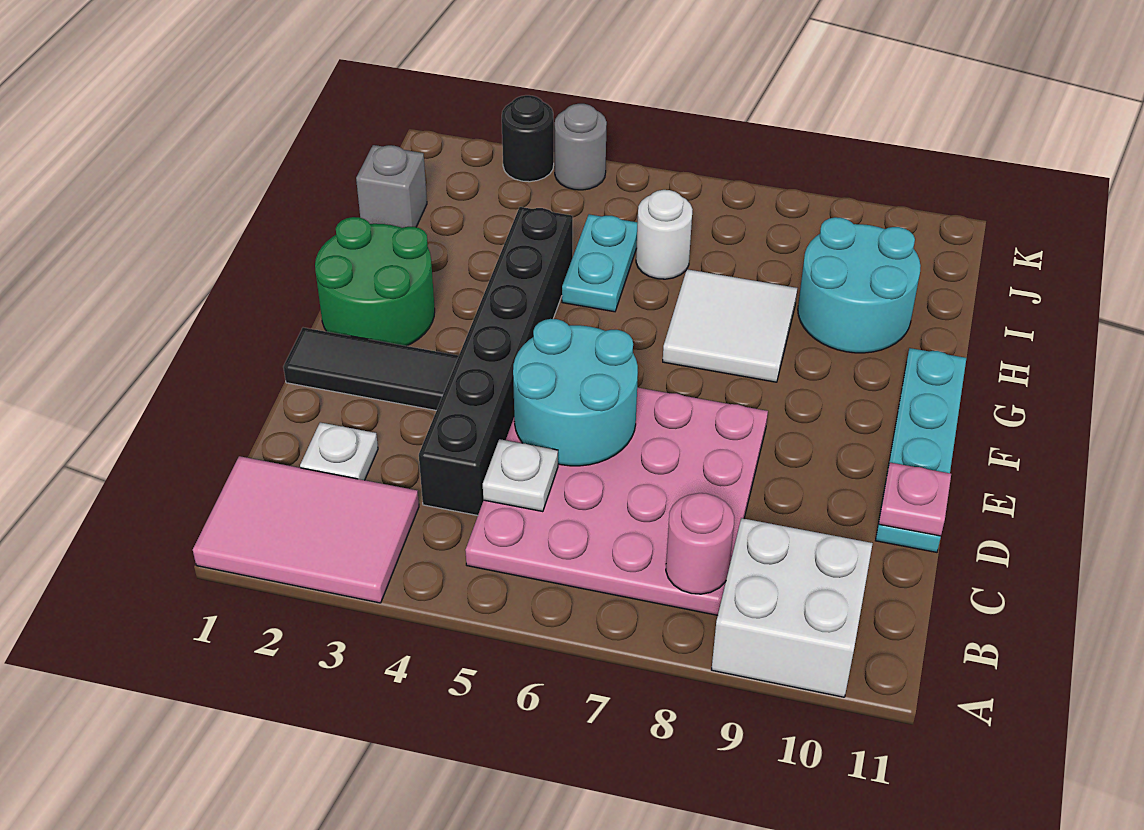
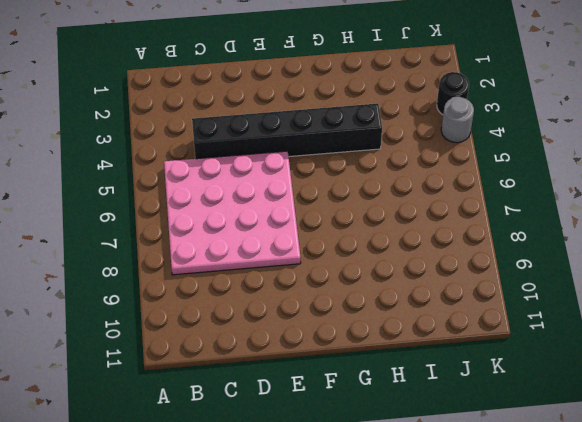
none -> pink 2x3 tile [193,456,419,603]
none -> white 2x2 brick [712,518,873,697]
none -> white 1x1 plate [300,422,378,480]

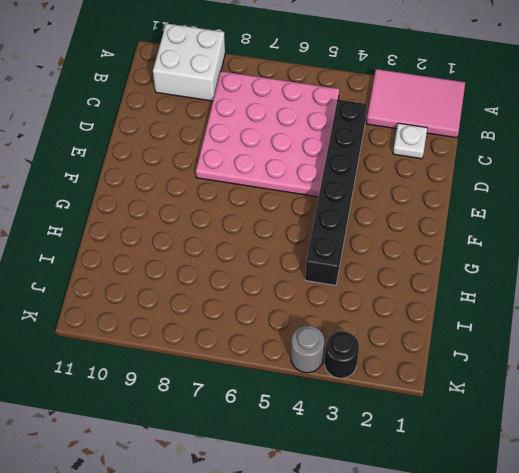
none -> cyan 1x4 plate [875,348,966,552]
none -> black 1x3 tile [283,328,459,411]
none -> green 2x2 round brick [315,217,435,346]

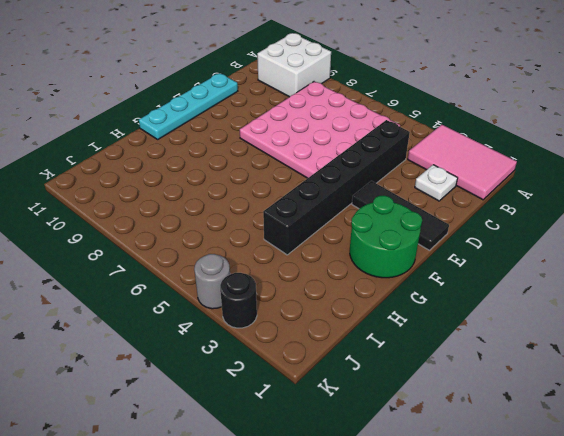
none -> white 2x2 tile [663,269,797,382]
none -> cyan 1x2 plate [562,214,638,312]
none -> cyan 2x2 round brick [798,217,921,353]

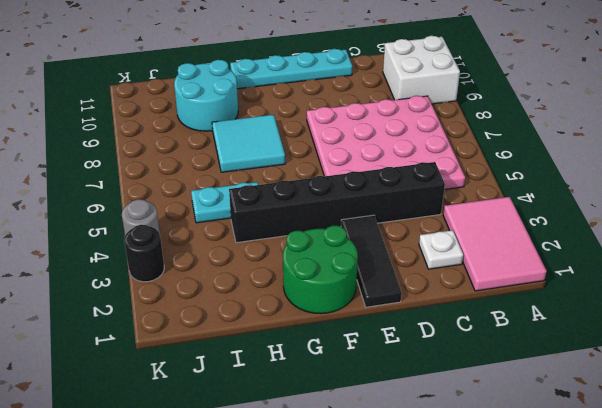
cyan 2x2 tile [212,115,285,172] -> white 2x2 tile [663,269,797,382]
none -> grey 1x1 brick [356,145,427,228]
none -> white 1x1 round brick [636,190,693,279]
none -> pink 1x1 round brick [666,493,734,594]

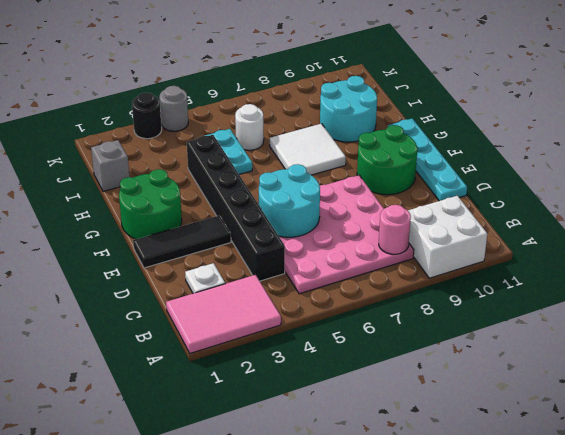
green 2x2 round brick [357,125,418,195] -> none
none -> white 1x1 plate [483,439,558,512]
none -> pink 1x1 plate [879,463,951,536]

